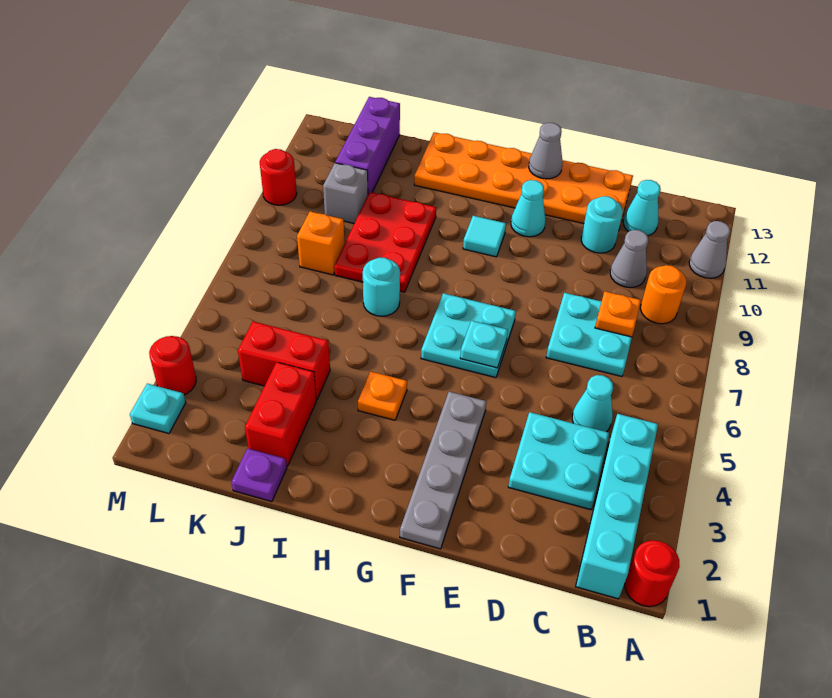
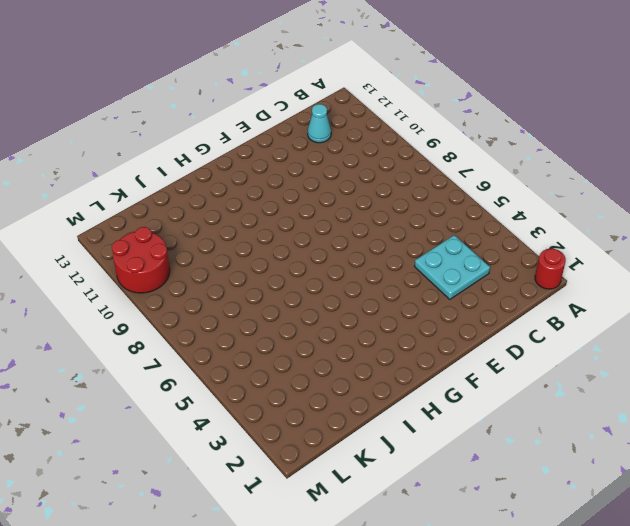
red 2x2 round brick [112,227,170,293] -> red 1x1 round brick [260,149,297,205]
none -> grey 1x1 cone [689,221,730,278]
none -> cyan 1x4 brick [576,414,658,599]
none -> orange 1x1 round brick [641,265,686,324]
none -> cyan 1x1 cone [572,375,613,432]

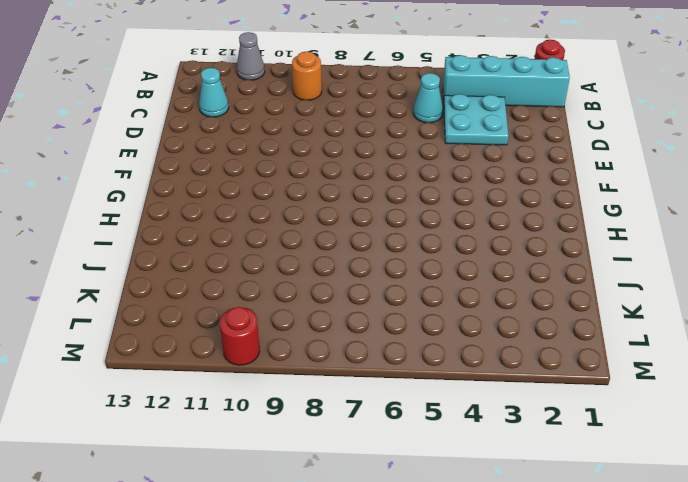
none -> cyan 2x2 plate [546,293,632,376]
none -> grey 1x1 cone [610,230,648,288]
none -> cyan 1x1 round brick [581,196,623,253]
none -> orange 2x6 plate [414,132,633,228]

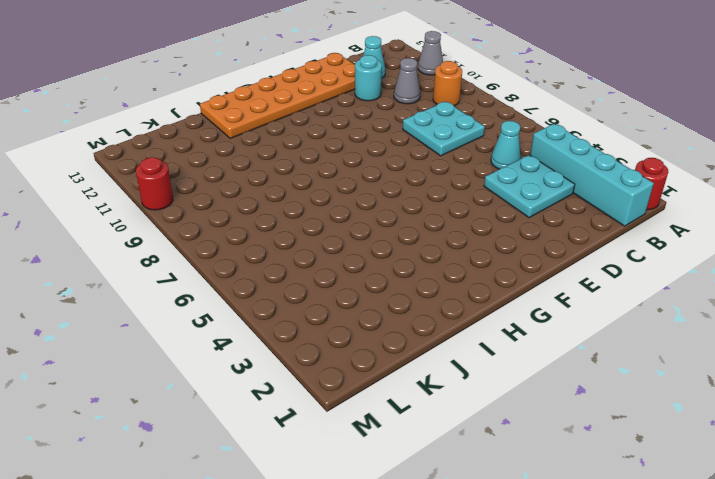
none -> grey 1x4 plate [400,392,487,549]
none -> cyan 2x2 plate [421,293,516,378]
none -> cyan 1x1 cone [511,180,546,237]
none -> cyan 1x1 tile [463,216,506,257]

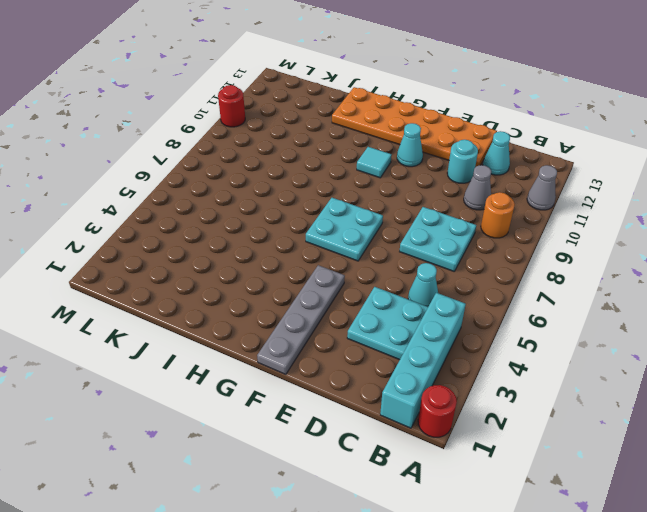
none -> orange 1x1 plate [358,371,407,420]
none -> cyan 1x1 round brick [363,258,400,316]
none -> red 2x3 plate [334,192,436,292]
none -> purple 1x1 plate [231,448,287,502]

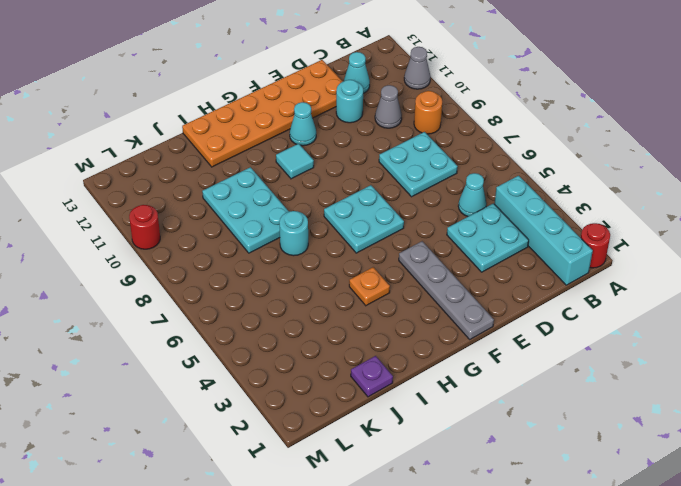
cyan 2x3 plate [202,167,289,253] -> red 2x3 plate [334,192,436,292]
none -> red 1x2 brick [245,362,316,466]
none -> red 1x2 brick [238,321,330,400]
none -> orange 1x1 brick [297,211,345,275]
none -> grey 1x1 brick [323,163,368,223]

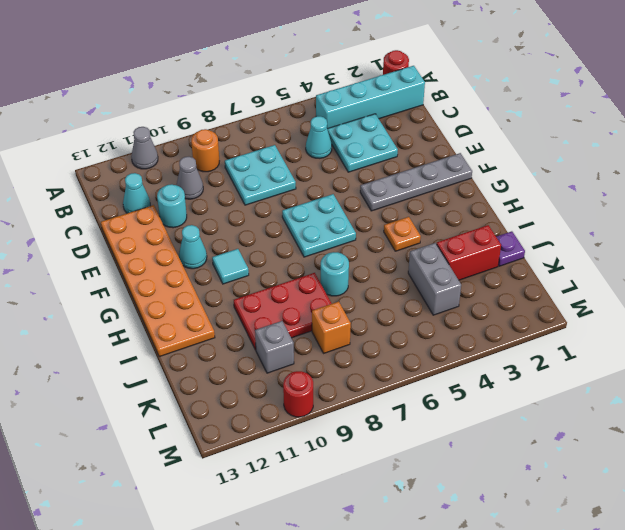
grey 1x2 brick [408,243,461,315] -> red 1x2 brick [238,321,330,400]
none -> purple 1x3 brick [335,97,400,194]
none -> cyan 1x1 plate [130,384,186,434]
none -> red 1x1 round brick [149,336,196,395]
none -> orange 1x1 plate [595,292,641,337]

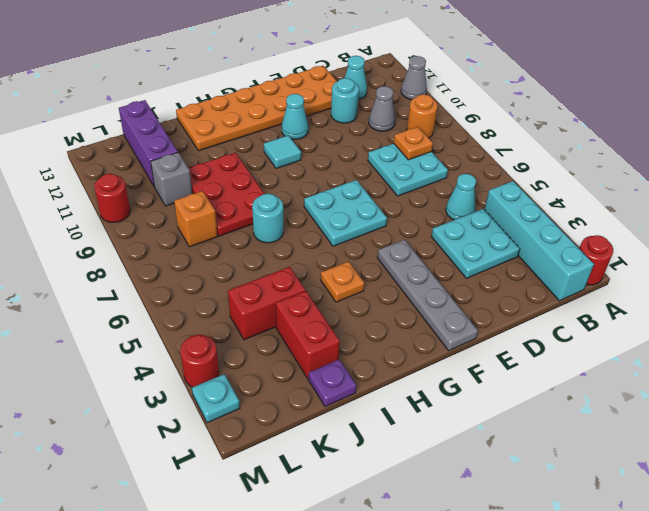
none -> cyan 1x1 plate [460,321,508,368]
none -> grey 1x1 cone [529,123,563,179]

